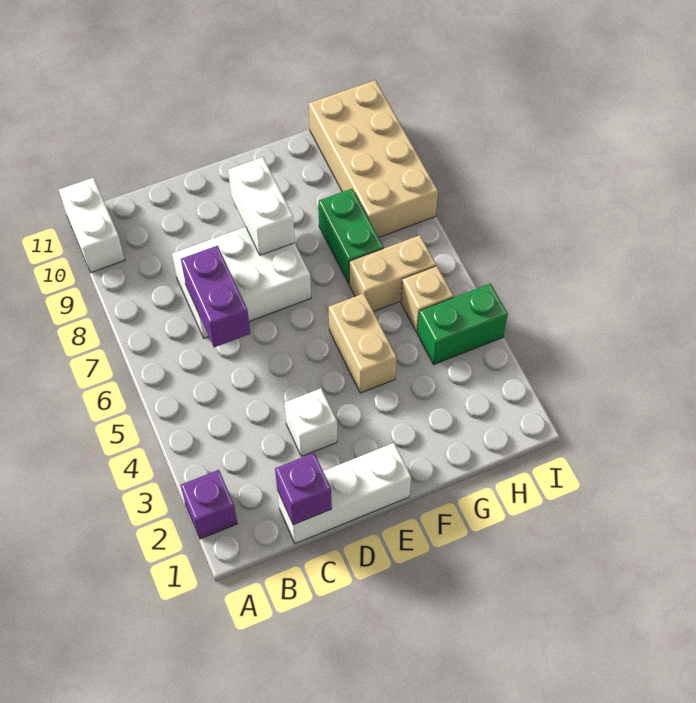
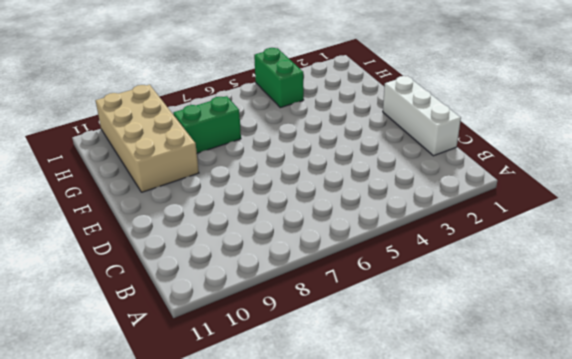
tan 2x4 brick [96,85,199,192] -> tan 2x4 brick turned to [309,80,438,238]
none -> purple 1x1 brick [181,470,237,539]
none -> white 1x2 brick [59,178,125,273]
none -> white 2x3 brick [172,227,311,338]

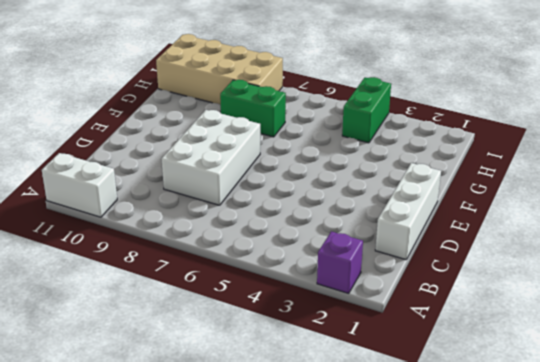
none -> white 1x1 brick [284,388,337,456]
none -> tan 1x2 brick [329,293,397,393]
none -> tan 1x2 brick [349,235,436,312]

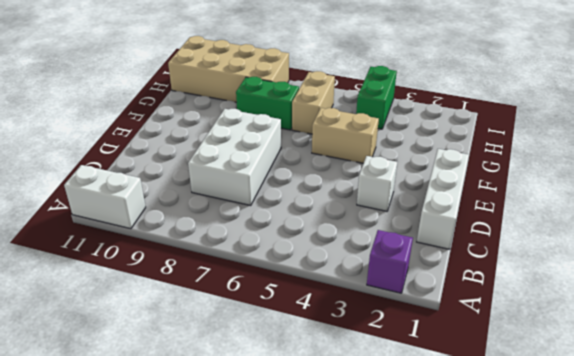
none -> tan 1x1 brick [401,266,453,332]
none -> purple 1x1 brick [275,453,332,525]
none -> purple 1x2 brick [181,246,250,347]

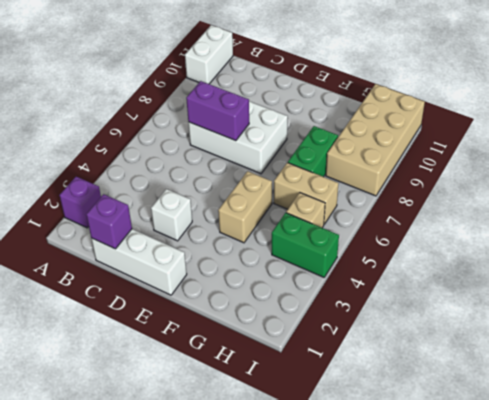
purple 1x2 brick [186,81,249,141] -> purple 1x2 brick turned to [181,246,250,347]
none -> white 1x2 brick [228,157,295,255]

